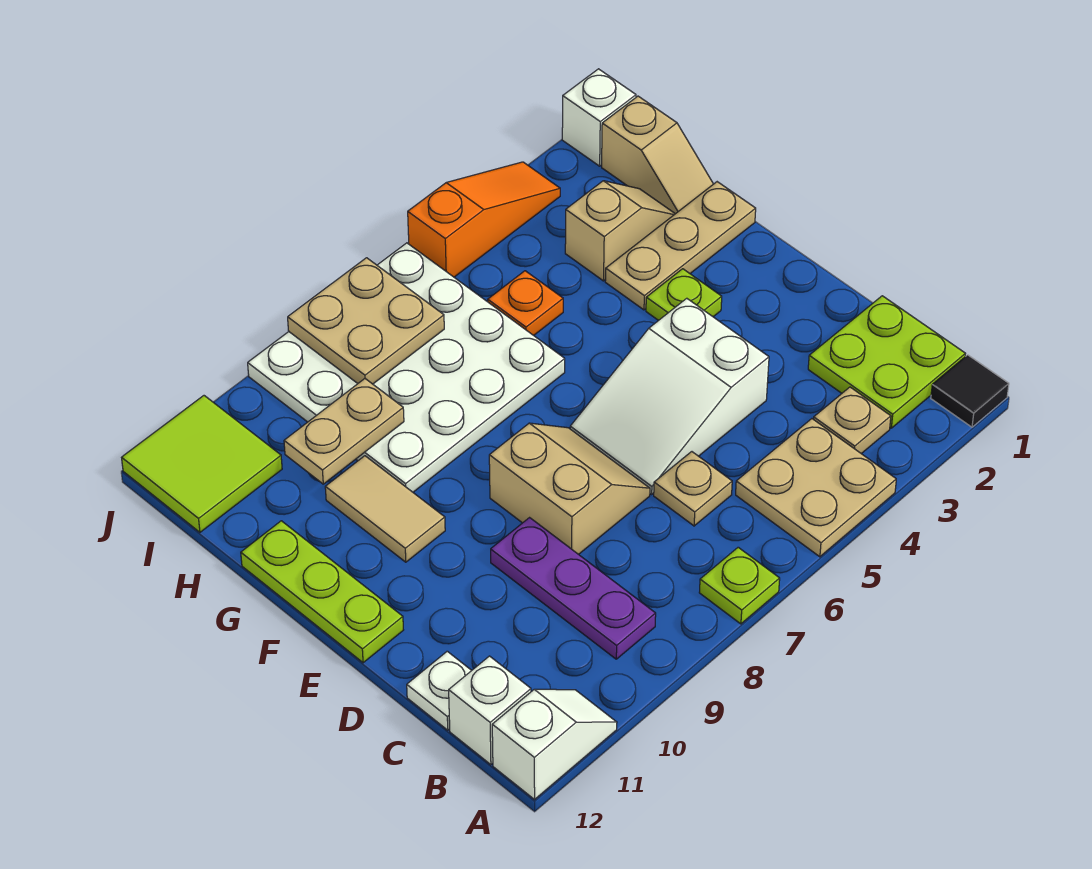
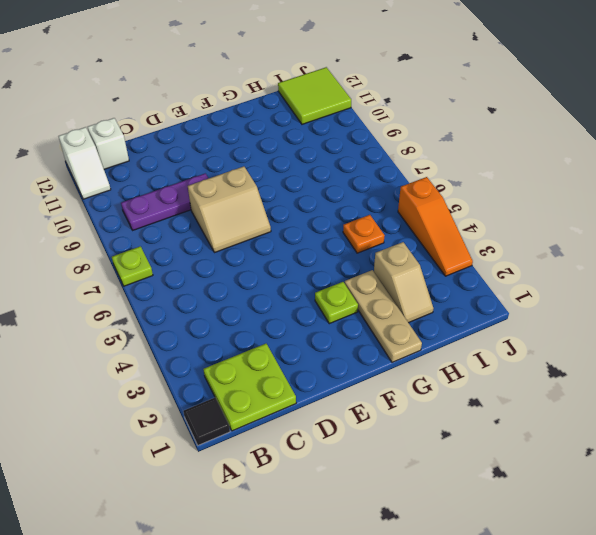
none -> tan 2x2 plate [736,419,896,557]
none -> tan 1x1 plate [814,387,891,454]
none -> tan 1x1 plate [654,452,732,526]

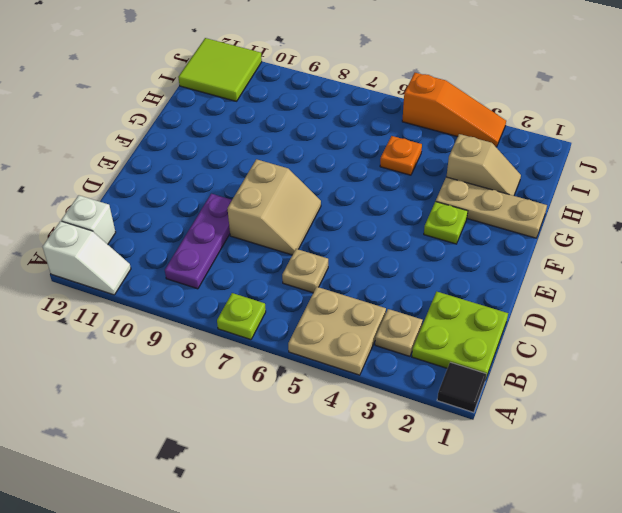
none -> white 1x1 plate [407,651,472,730]
none -> white 2x3 slope [570,298,769,494]
none -> lime 1x3 plate [241,521,403,663]

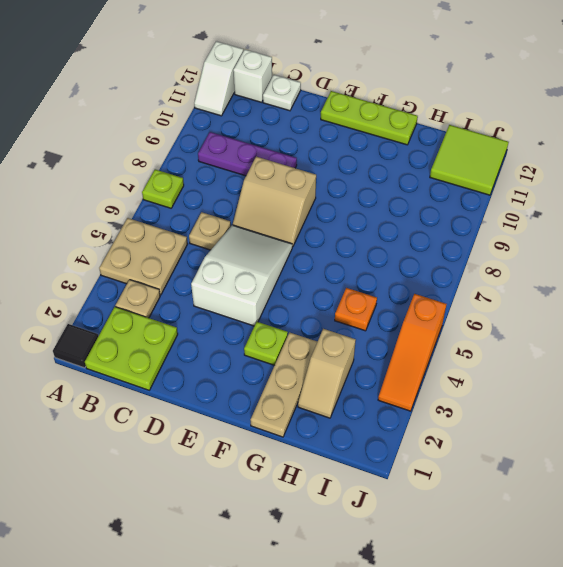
none -> tan 1x2 tile [325,456,445,562]
none -> white 4x4 plate [248,243,565,492]
none -> tan 1x2 slope [602,96,713,214]

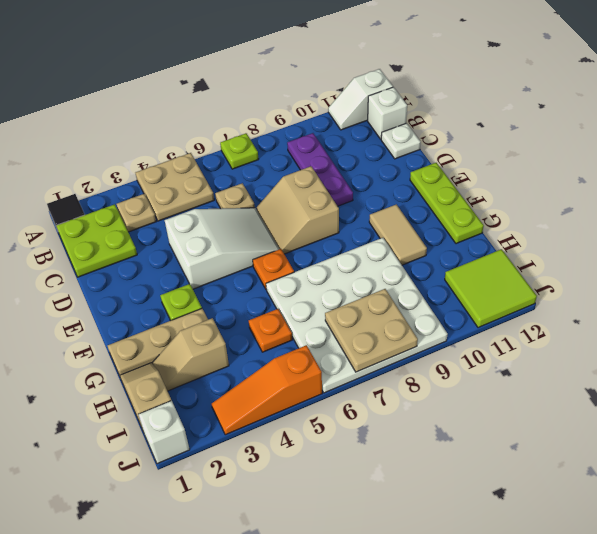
orange 1x1 plate [253,249,294,289] -> none
none -> tan 1x2 plate [284,379,404,484]

